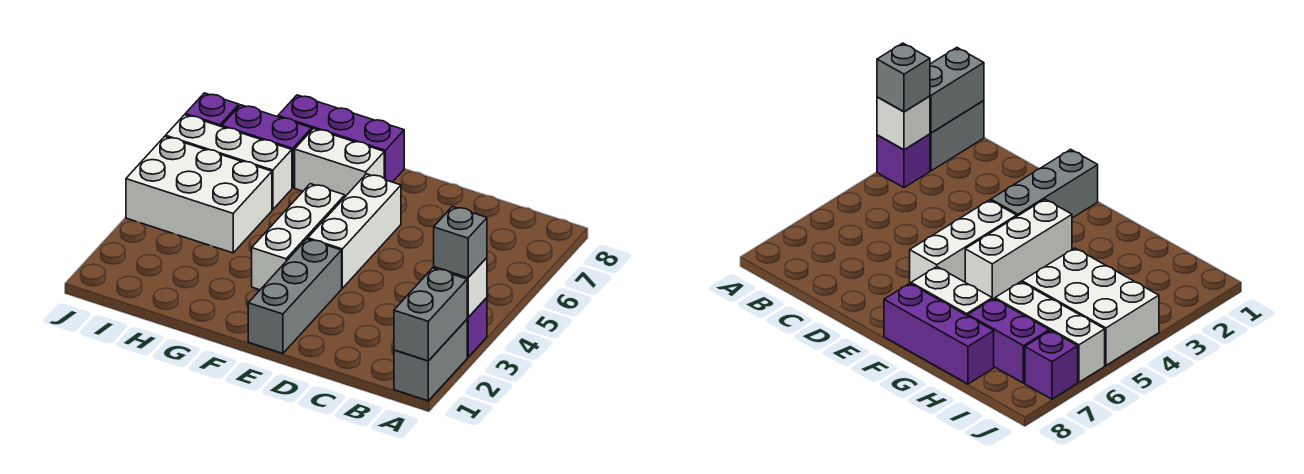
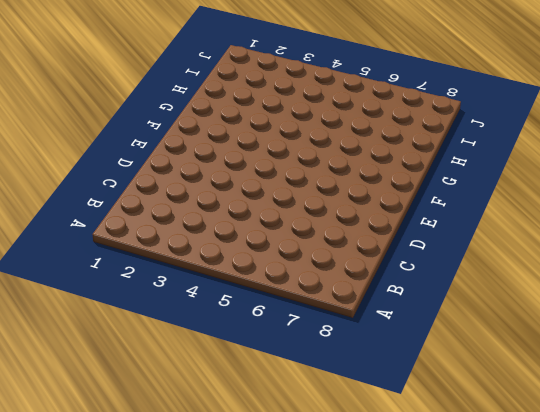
none -> grey 1x2 brick [394,319,467,401]
none -> purple 1x1 brick [467,298,487,357]
none -> grey 1x3 brick [248,239,342,354]

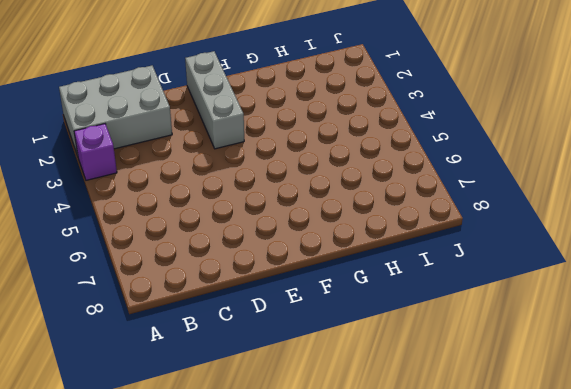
grey 2x3 brick [59,66,172,156] -> grey 1x2 brick [394,319,467,401]
none -> white 1x3 brick [308,174,401,288]
none -> white 1x3 brick [252,184,345,290]
none -> white 1x2 brick [295,129,384,197]

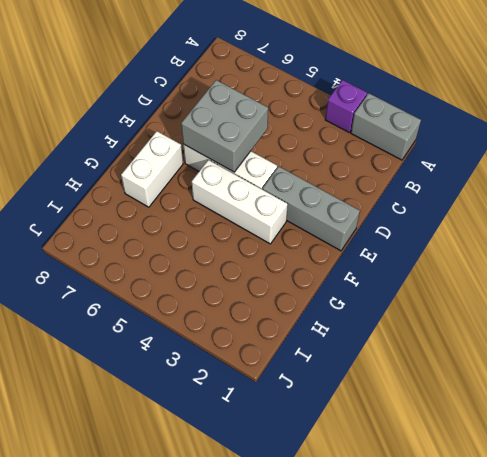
grey 2x2 brick [181,80,268,172] -> none
none -> purple 1x3 brick [278,95,404,182]
none -> white 2x3 brick [126,136,272,253]
none -> white 1x3 brick [166,115,292,210]

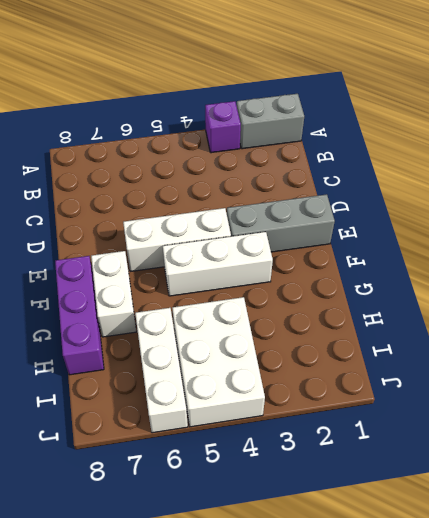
none -> purple 1x2 brick [222,105,312,188]
none -> purple 1x1 brick [185,93,239,127]
none -> grey 1x2 brick [394,268,467,361]

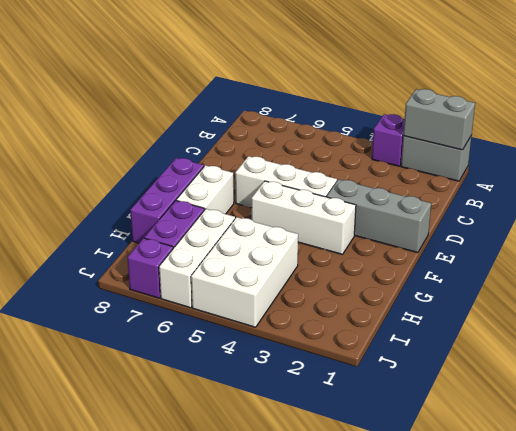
none -> white 1x1 brick [434,258,487,318]
none -> grey 1x1 brick [434,206,487,278]

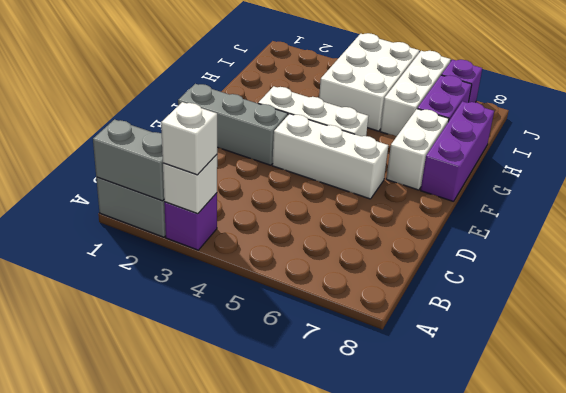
white 1x1 brick [161,102,217,175] -> grey 1x1 brick [434,206,487,278]

